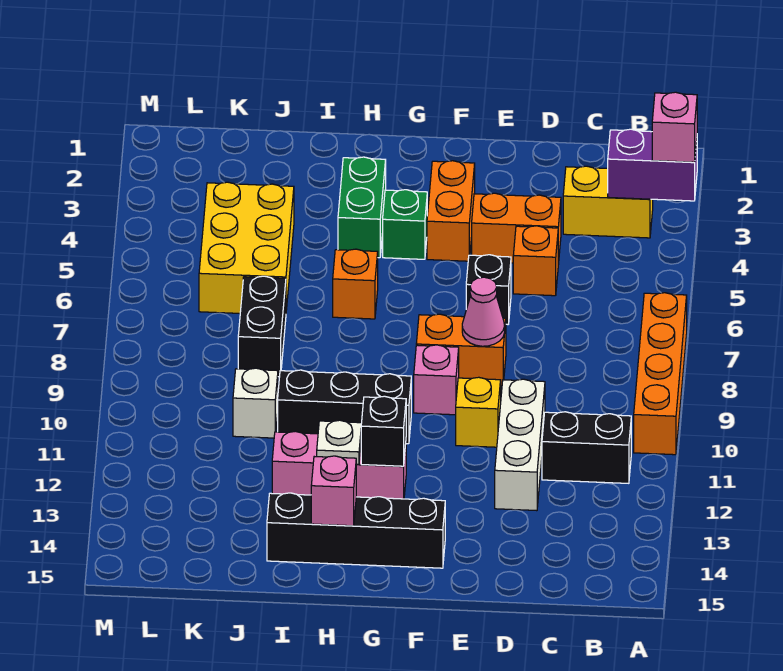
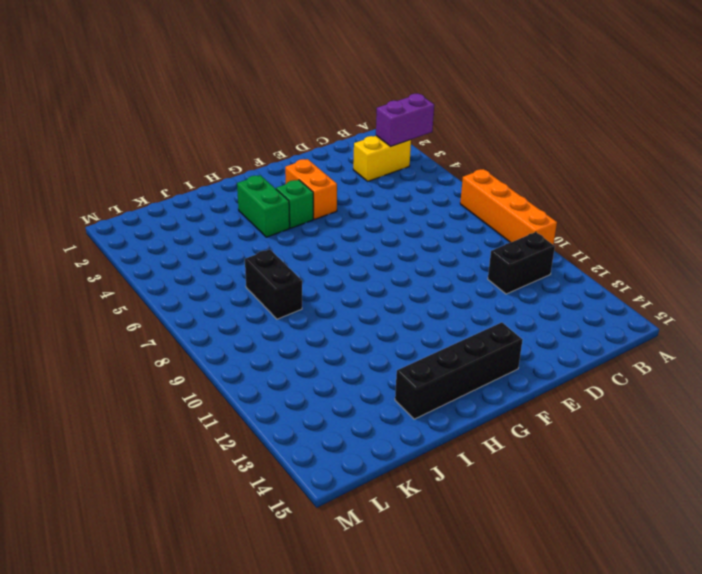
none -> orange 1x2 brick [472,193,561,264]
none -> orange 1x1 brick [513,226,558,296]
none -> white 1x3 brick [495,379,545,511]

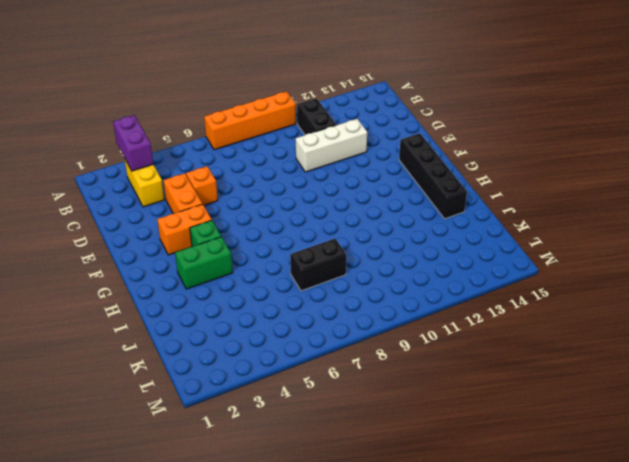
none -> black 1x1 brick [466,255,511,324]
none -> orange 1x2 brick [416,314,506,386]
none -> yellow 1x1 brick [456,377,501,447]

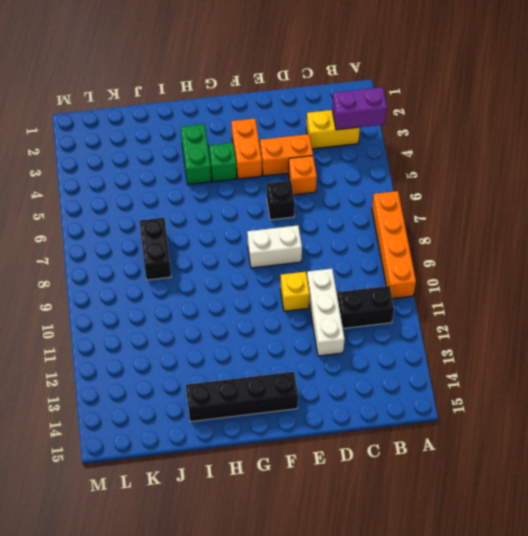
white 1x2 brick [247,225,302,268] -> orange 1x2 brick [416,314,506,386]
none -> pink 1x1 brick [414,345,459,415]
none -> black 1x3 brick [278,370,411,444]
none -> pink 1x3 brick [272,431,406,499]

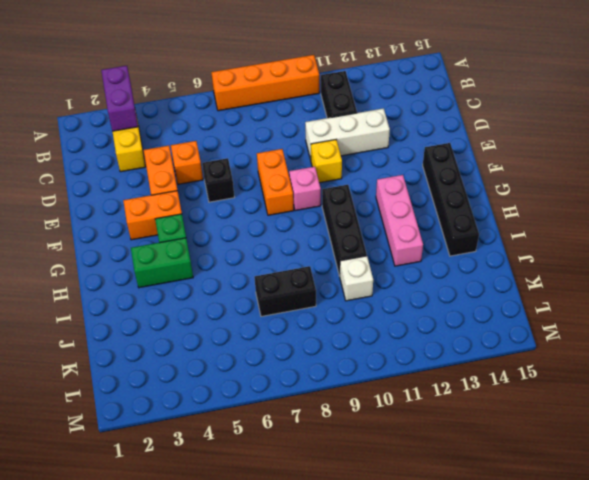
none -> orange 1x1 brick [333,249,378,319]
none -> yellow 2x3 brick [199,182,294,313]
none -> pink 1x1 cone [462,277,505,346]

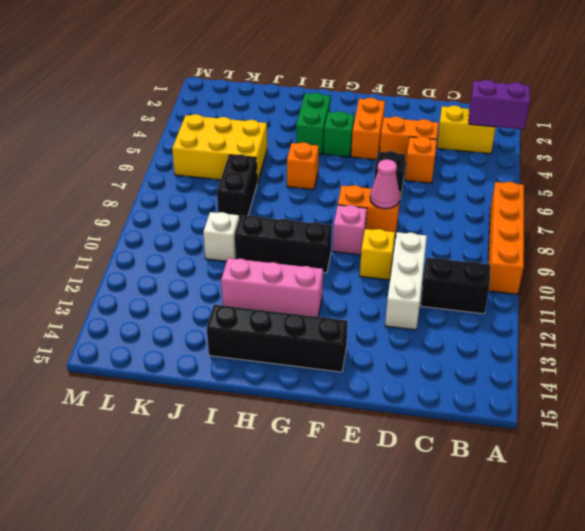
yellow 2x3 brick [172,114,267,183] -> yellow 2x3 brick turned to [199,182,294,313]
none -> black 1x1 brick [361,396,406,466]
none -> white 1x1 plate [317,420,361,464]
none -> pink 1x1 brick [311,456,357,526]

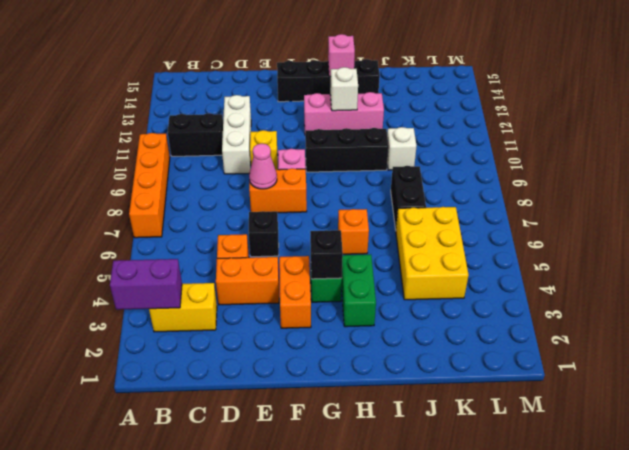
black 1x1 brick [310,230,343,279] -> black 1x1 brick moved to [361,396,406,466]
white 1x1 brick [330,67,358,111] -> white 1x1 plate [317,420,361,464]
none -> pink 1x1 brick [652,92,697,162]

